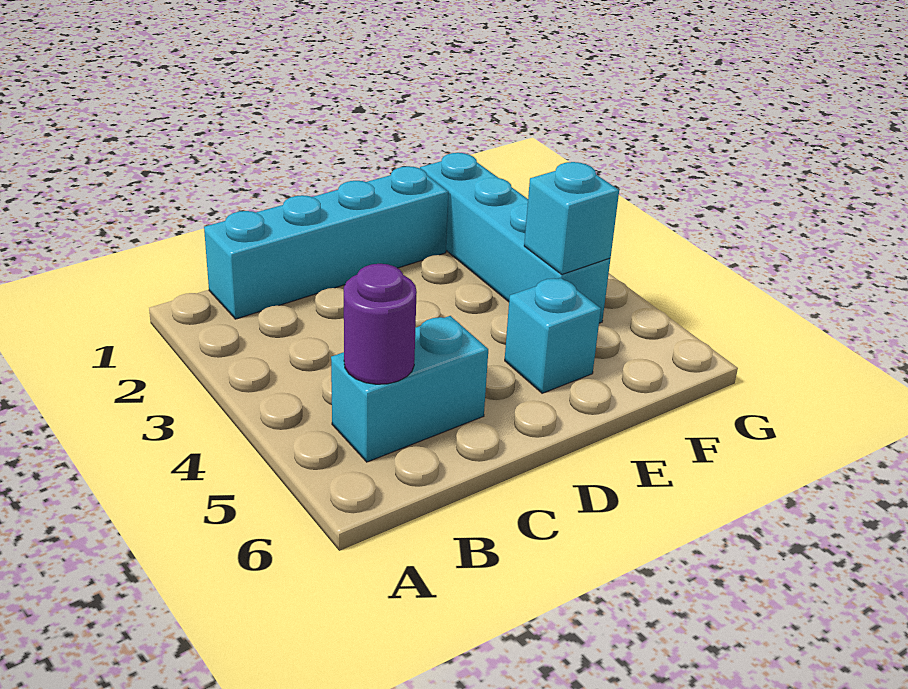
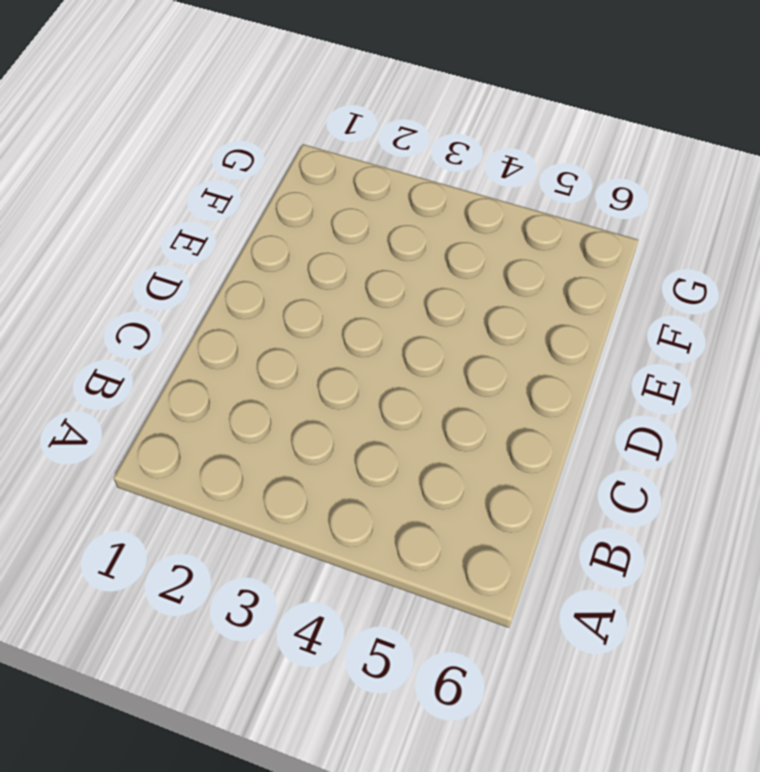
none -> cyan 1x4 brick [204,166,448,319]
none -> cyan 1x2 brick [331,316,488,462]

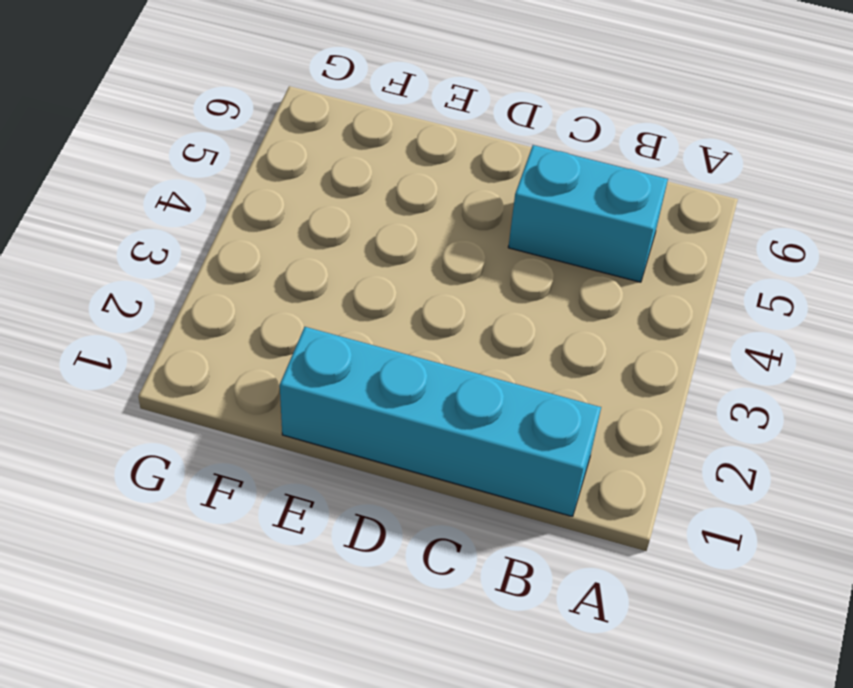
none -> cyan 1x1 brick [505,278,601,393]
none -> cyan 1x4 brick [420,153,610,323]

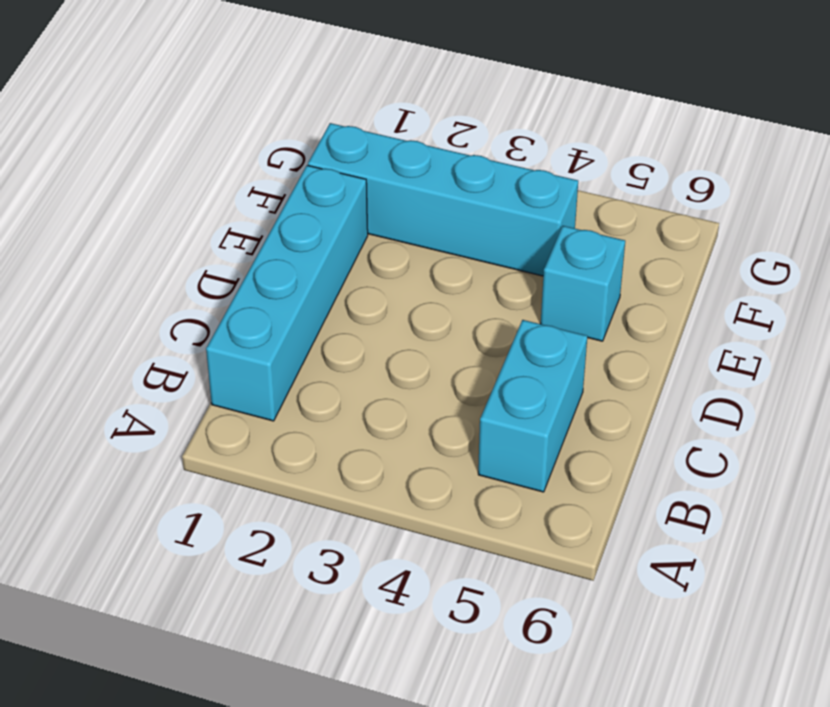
none -> purple 1x1 round brick [344,264,417,384]
none -> cyan 1x1 brick [524,162,619,274]

